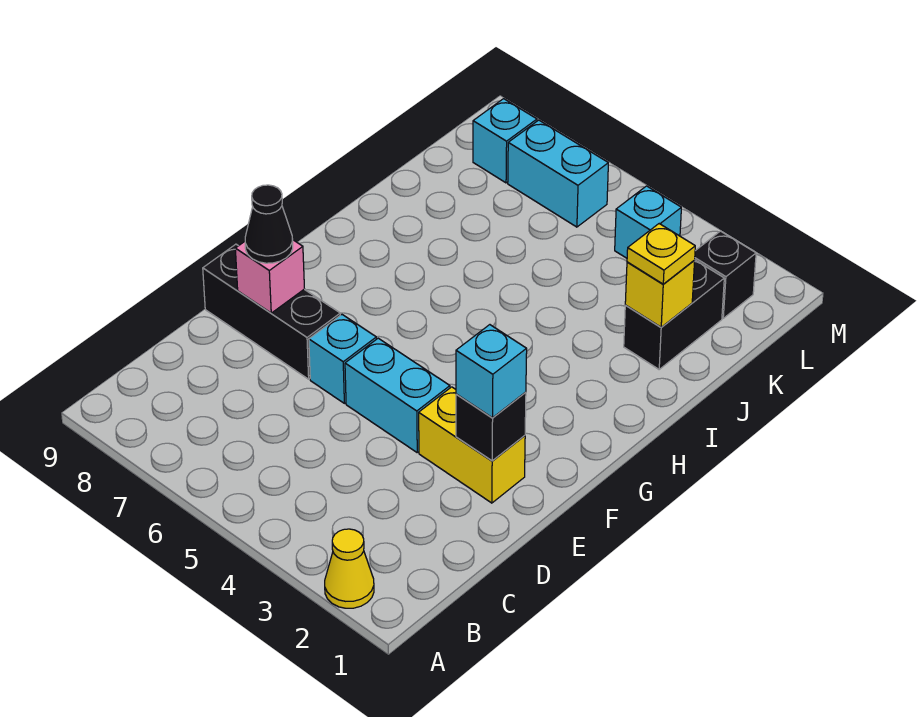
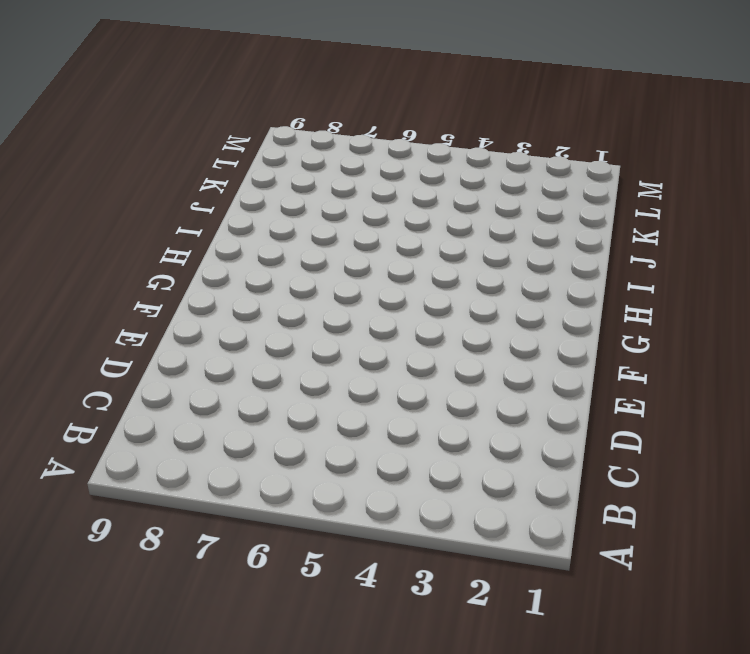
none -> yellow 1x1 cone [325,529,374,608]
none -> yellow 1x2 brick [419,387,525,503]
none -> cyan 1x2 brick [345,338,450,452]

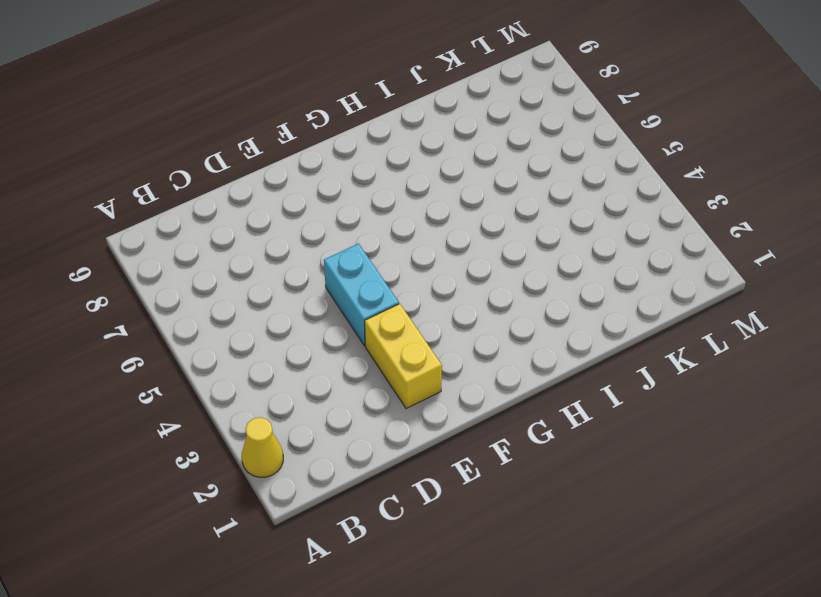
none -> cyan 1x1 brick [309,315,376,403]
none -> black 1x3 brick [203,244,340,379]
none -> black 1x2 brick [624,260,724,369]

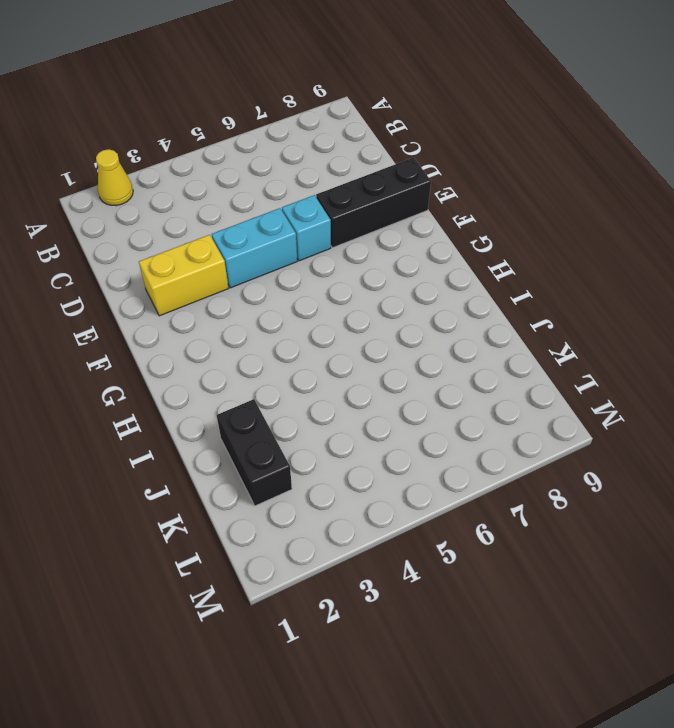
none -> black 1x1 brick [695,231,756,318]
none -> cyan 1x1 brick [615,186,681,258]
none -> cyan 1x2 brick [508,120,608,227]

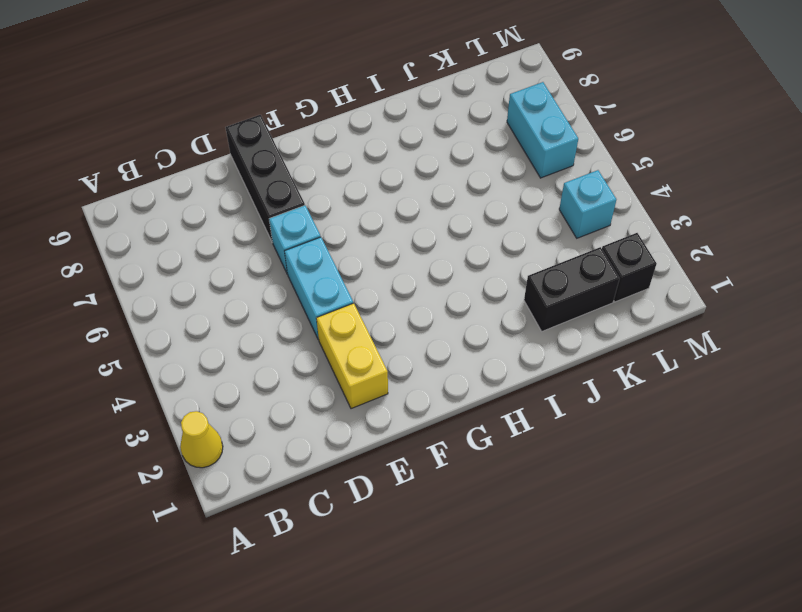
none -> cyan 1x1 brick [473,99,537,183]
none -> black 1x1 brick [456,392,526,461]
none -> pink 1x1 brick [235,240,304,313]

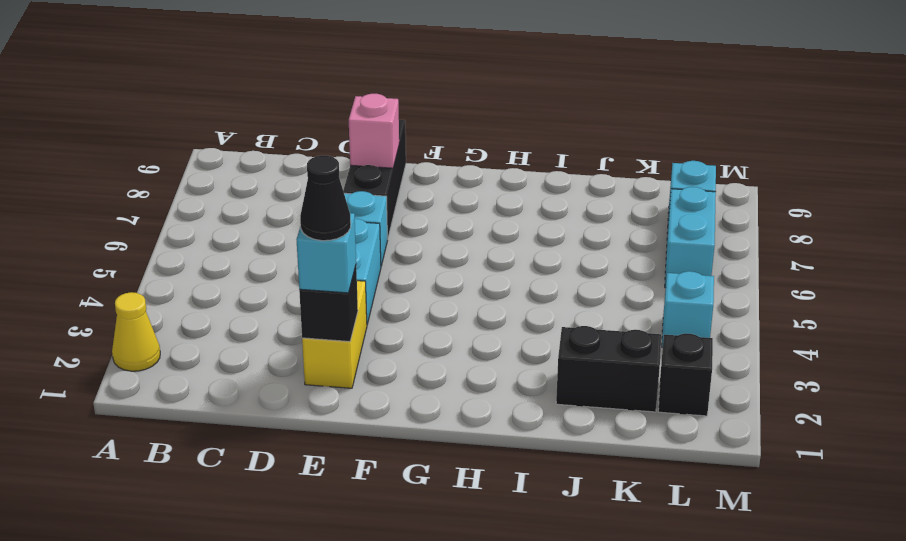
black 1x1 cone [300,155,351,241] -> black 1x1 cone moved to [245,185,293,263]
none -> yellow 1x1 brick [625,261,695,327]
none -> yellow 1x1 plate [627,224,695,284]

